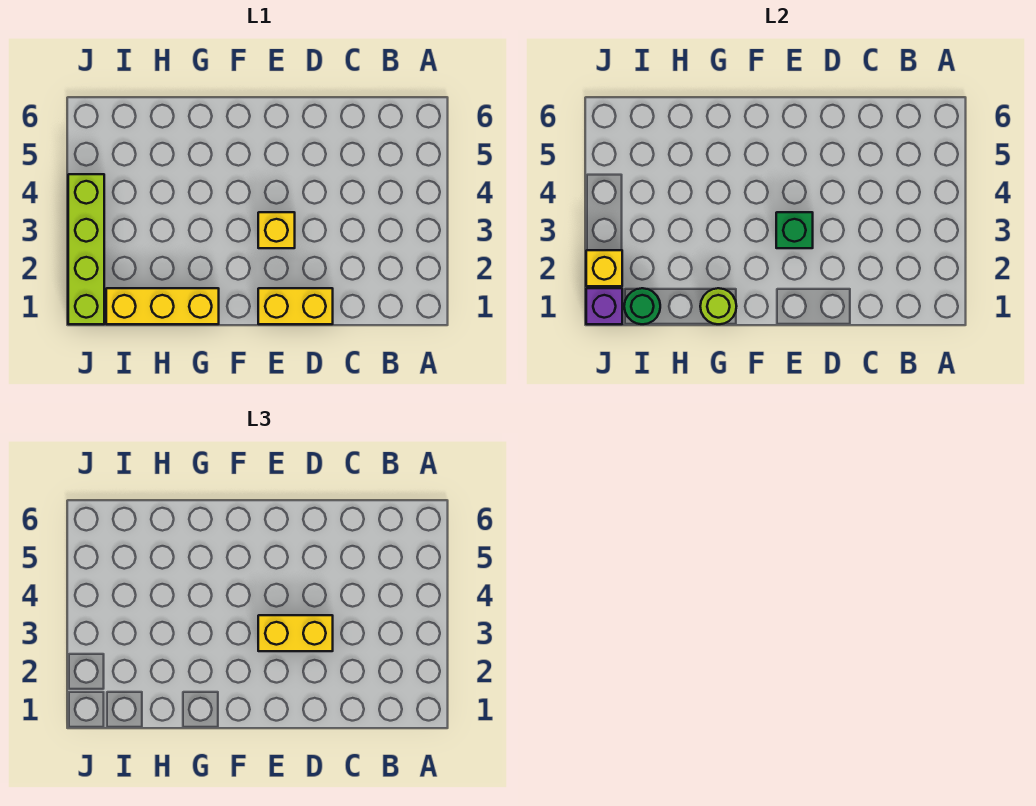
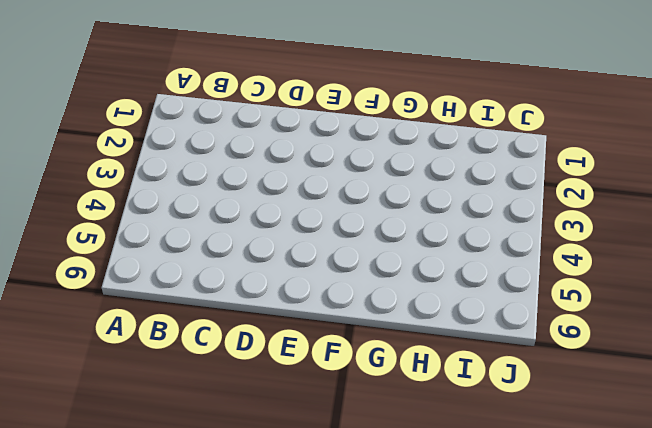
none -> yellow 1x2 brick [258,288,333,324]
none -> yellow 1x1 brick [258,212,295,248]

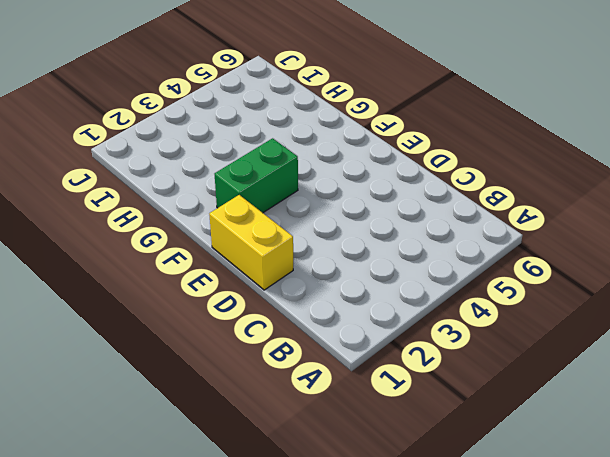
green 1x2 brick [215,138,298,213] -> none
none -> yellow 1x1 brick [258,212,295,248]
none -> yellow 1x3 brick [106,288,219,324]

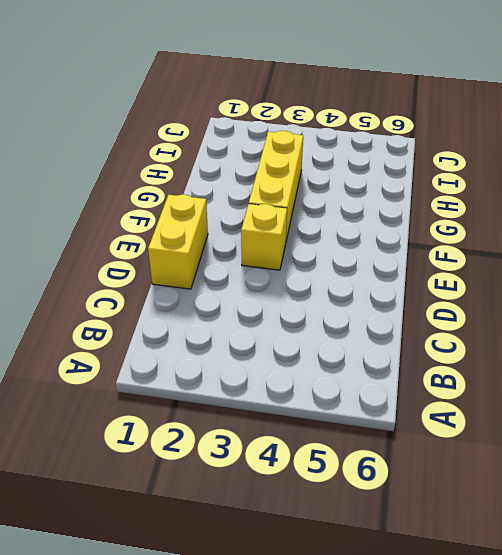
yellow 1x3 brick [249,131,303,240] -> yellow 1x3 brick moved to [106,288,219,324]
none -> lime 1x4 brick [68,174,104,324]
none -> green 1x1 brick [776,212,813,248]

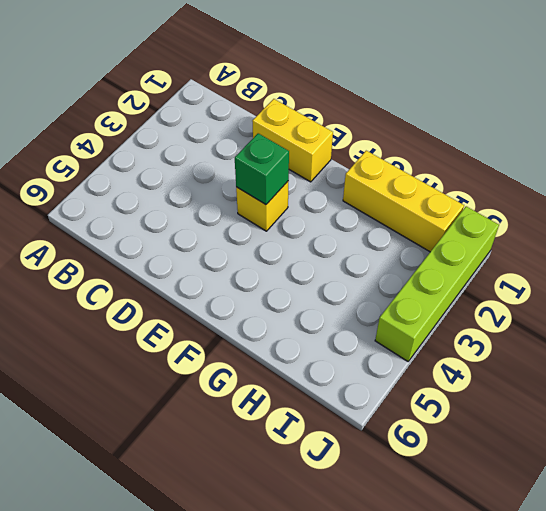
none -> lime 1x1 round brick [700,288,737,324]
none -> green 1x1 round brick [624,288,660,324]

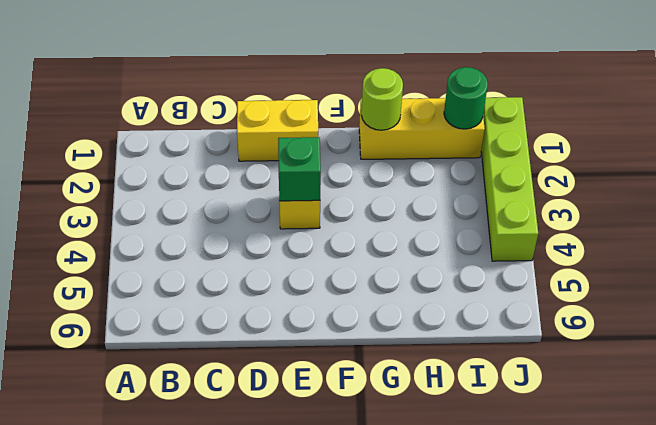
none -> purple 1x1 brick [586,288,622,324]
none -> yellow 1x1 brick [586,250,622,286]

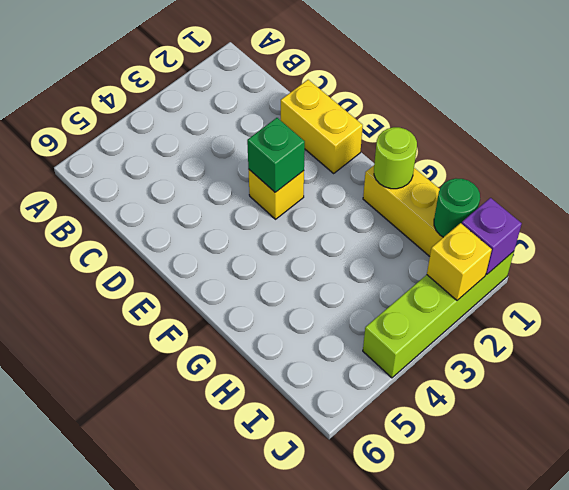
none -> yellow 1x2 brick [258,615,333,651]

